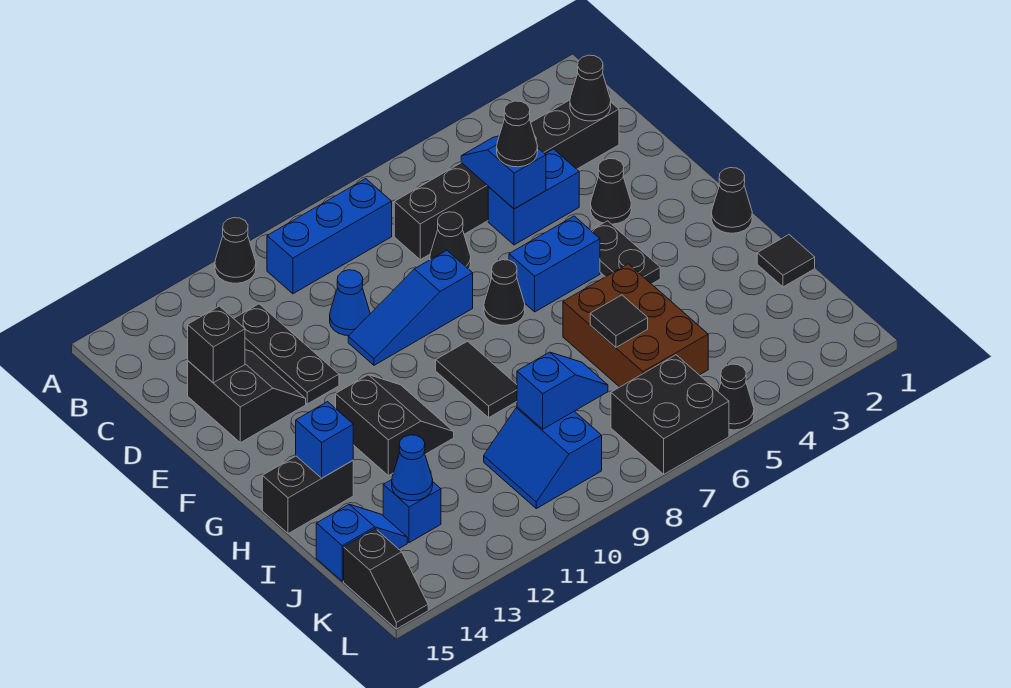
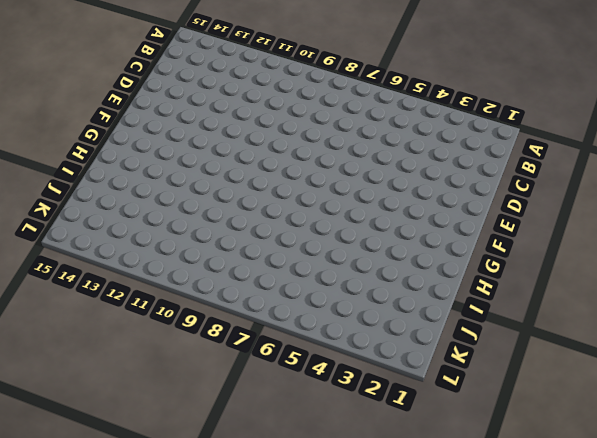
none -> black 1x1 cone [215,218,256,283]
none -> blue 1x3 brick [267,179,392,294]
none -> black 1x6 brick [394,100,619,260]
none -> black 1x3 plate [234,304,339,404]

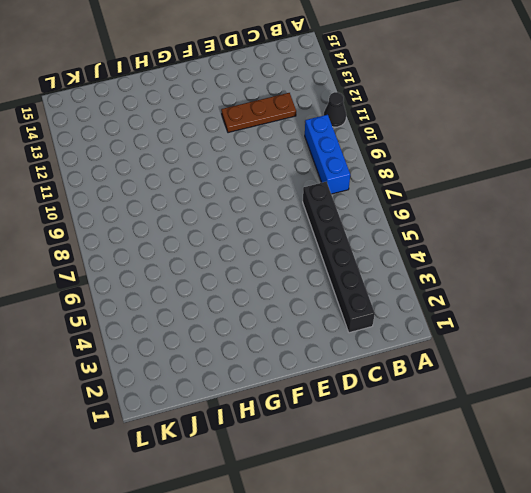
brown 1x3 plate [221,93,296,133] -> black 1x3 plate [234,304,339,404]
none -> blue 1x2 brick [488,149,579,245]
none -> black 1x1 cone [430,212,471,269]
none -> blue 1x1 cone [330,270,370,336]
none -> black 2x2 slope [188,350,306,443]

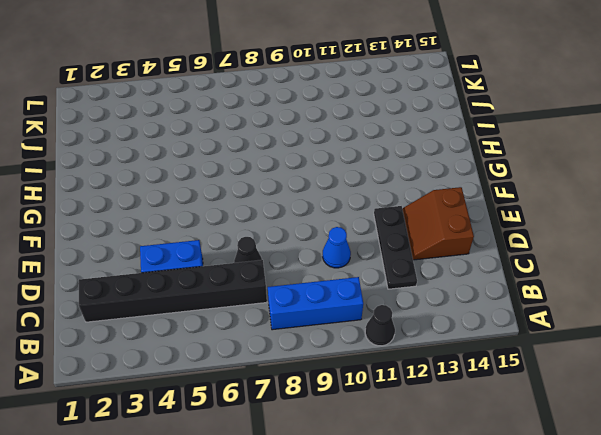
brown 2x2 slope [402,187,474,260] -> black 2x2 slope [188,350,306,443]
none -> black 1x1 cone [591,159,631,224]
none -> blue 1x3 slope [348,250,473,365]
none -> black 1x2 plate [591,221,660,284]
none -> blue 1x2 brick [509,216,600,312]

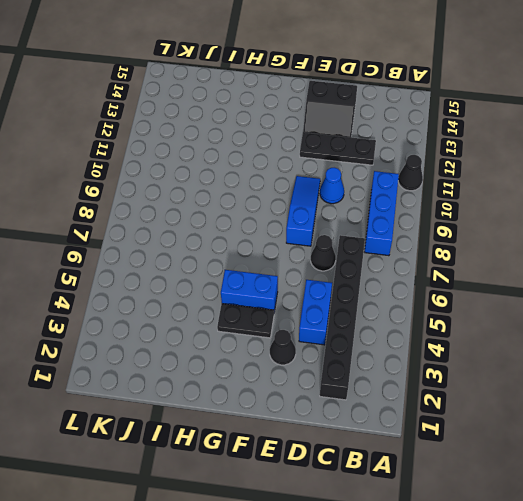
blue 1x2 brick [221,270,278,312] -> blue 1x2 brick turned to [509,216,600,312]
none -> black 1x1 cone [484,260,525,325]
none -> black 1x1 cone [711,168,752,233]
none -> black 1x2 tile [436,341,517,417]
none -> black 2x2 slope [336,375,454,476]

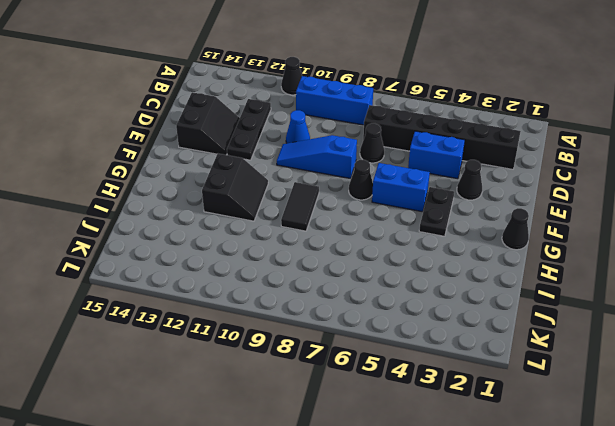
none -> brown 2x3 brick [563,264,708,387]
none -> black 1x2 brick [262,456,353,534]
none -> black 1x1 tile [757,235,815,287]
none -> blue 2x2 slope [484,407,602,509]

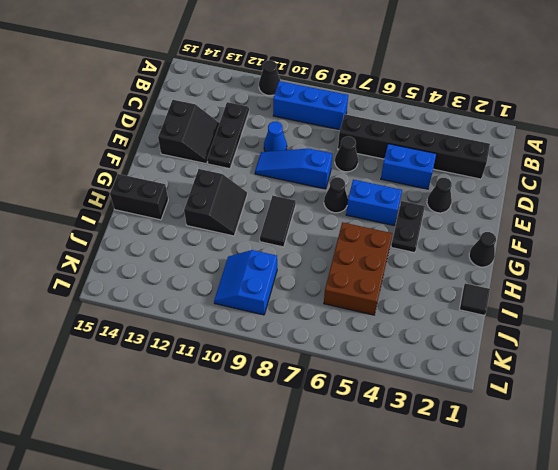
none -> blue 1x1 brick [383,480,441,543]
none -> blue 1x2 slope [316,504,407,581]
none -> black 2x2 brick [611,355,729,474]
none -> black 1x2 slope [344,529,428,629]

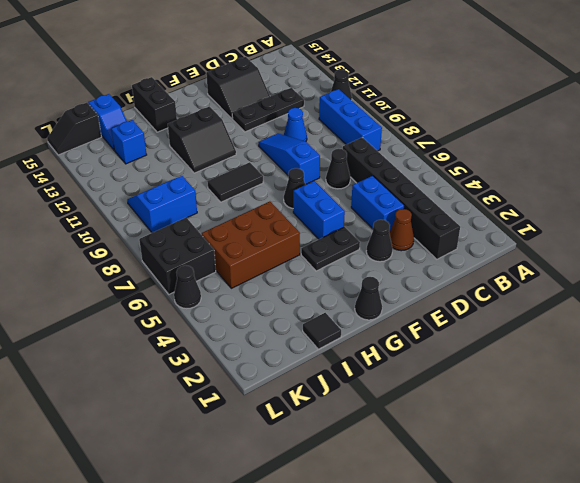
brown 1x1 cone [389,209,414,251] -> none
none -> black 1x1 cone [570,55,611,121]
none -> blue 1x2 slope [461,136,546,209]
none -> black 1x1 brick [188,306,245,383]
none -> blue 1x1 brick [296,402,353,478]

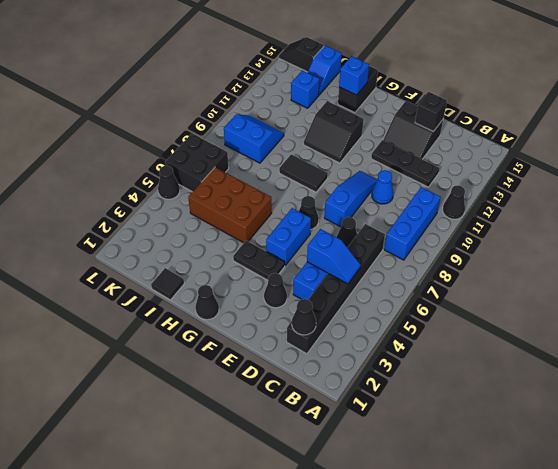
none -> black 1x1 tile [590,295,648,347]
none -> blue 1x2 slope [517,352,608,429]
none -> blue 1x1 cone [392,435,433,501]
none -> black 1x1 cone [497,101,538,167]

